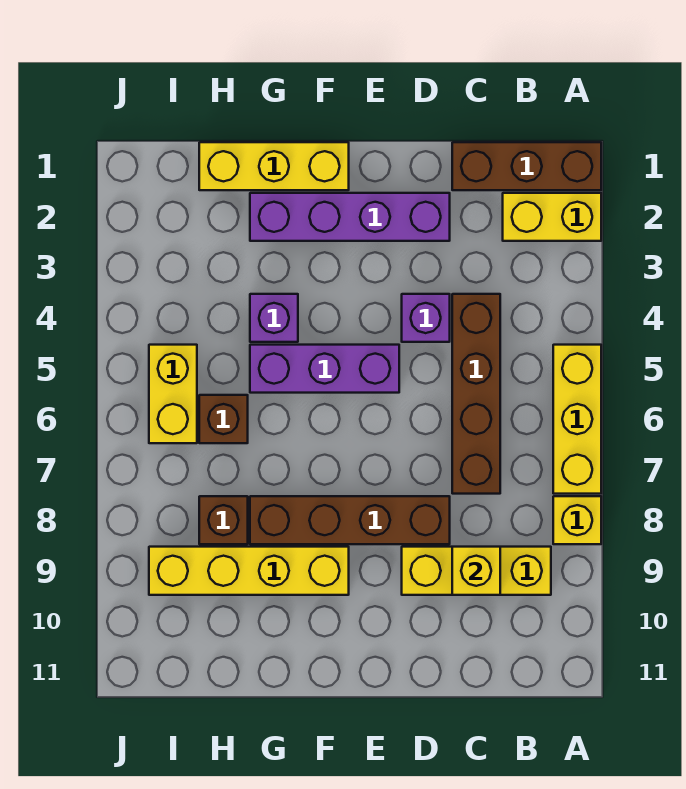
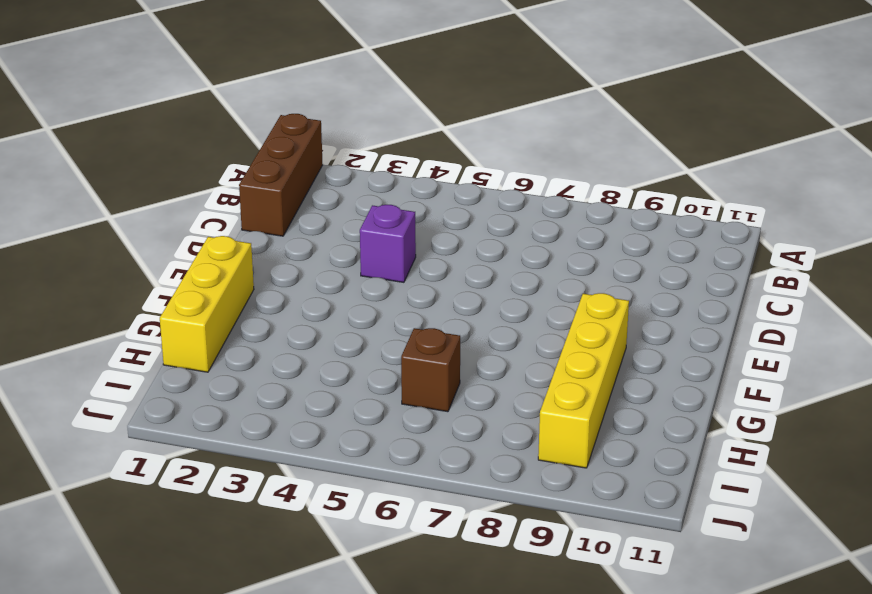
none -> yellow 1x2 brick [503,193,601,241]
none -> yellow 1x3 brick [553,345,601,494]
none -> yellow 1x1 brick [553,496,601,544]

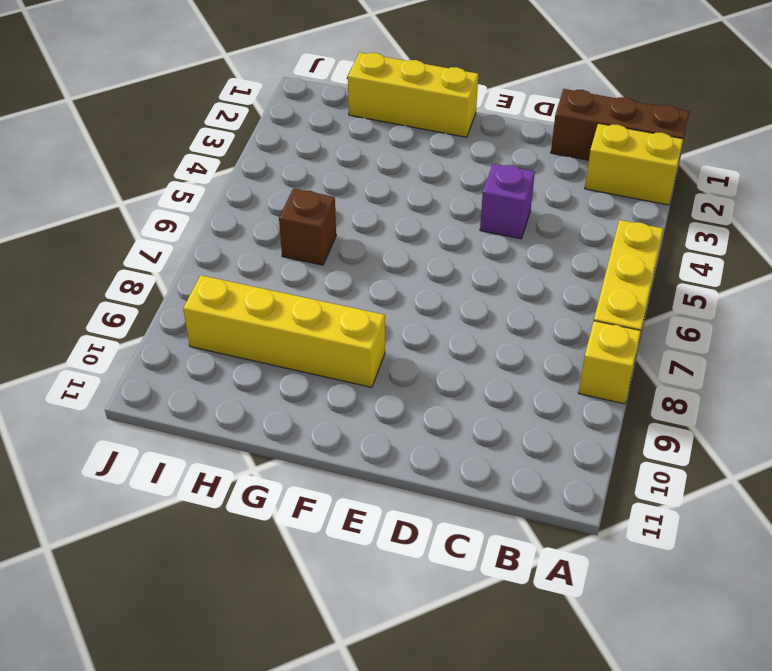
none -> yellow 1x3 brick [402,547,551,595]
none -> brown 1x4 brick [452,294,500,494]
none -> purple 1x4 brick [250,193,450,241]

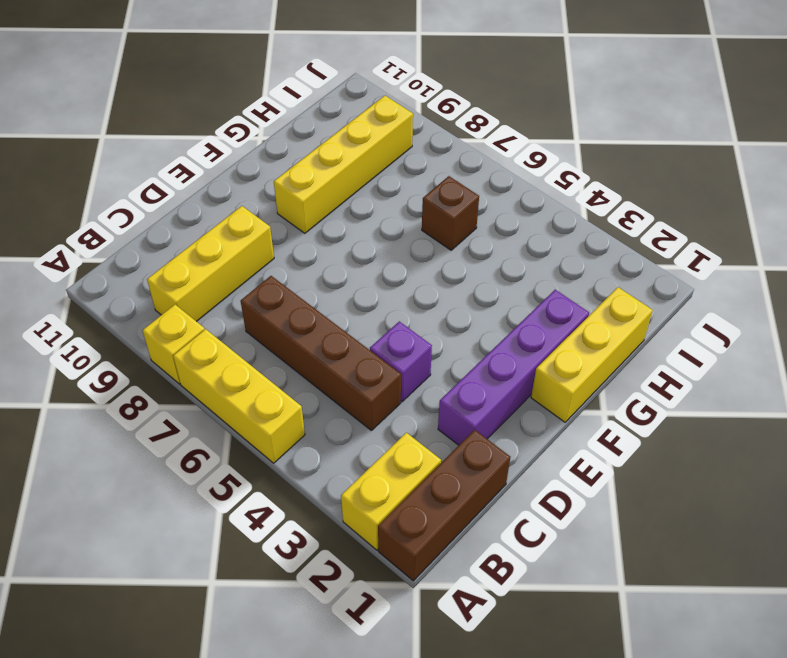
none -> brown 1x4 brick [250,496,450,544]
none -> purple 1x3 brick [250,345,399,393]
none -> purple 1x1 brick [250,294,298,342]

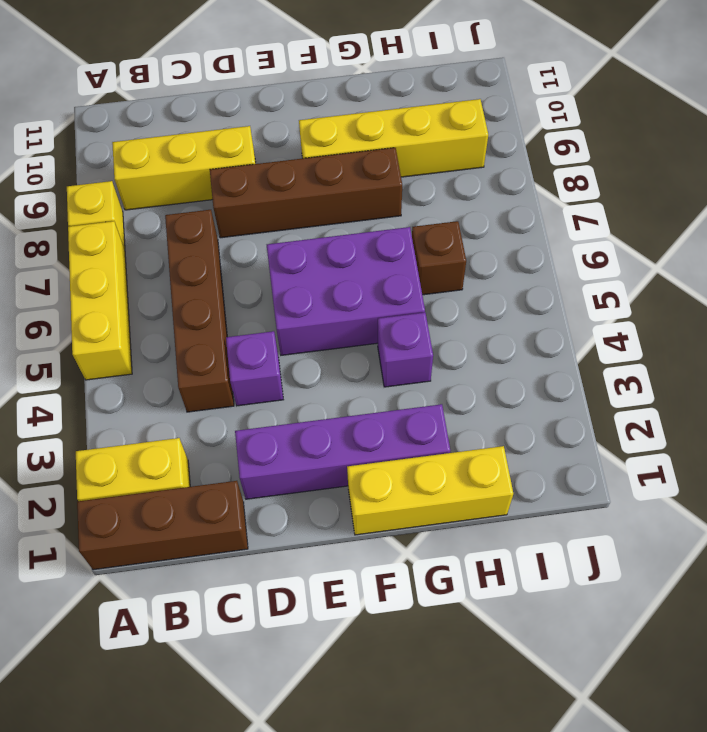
purple 2x3 brick [267,227,425,355] -> purple 1x3 brick [250,345,399,393]
none -> brown 1x1 brick [199,496,248,544]
none -> yellow 1x2 brick [149,345,197,443]
none -> yellow 1x1 brick [452,547,500,595]

